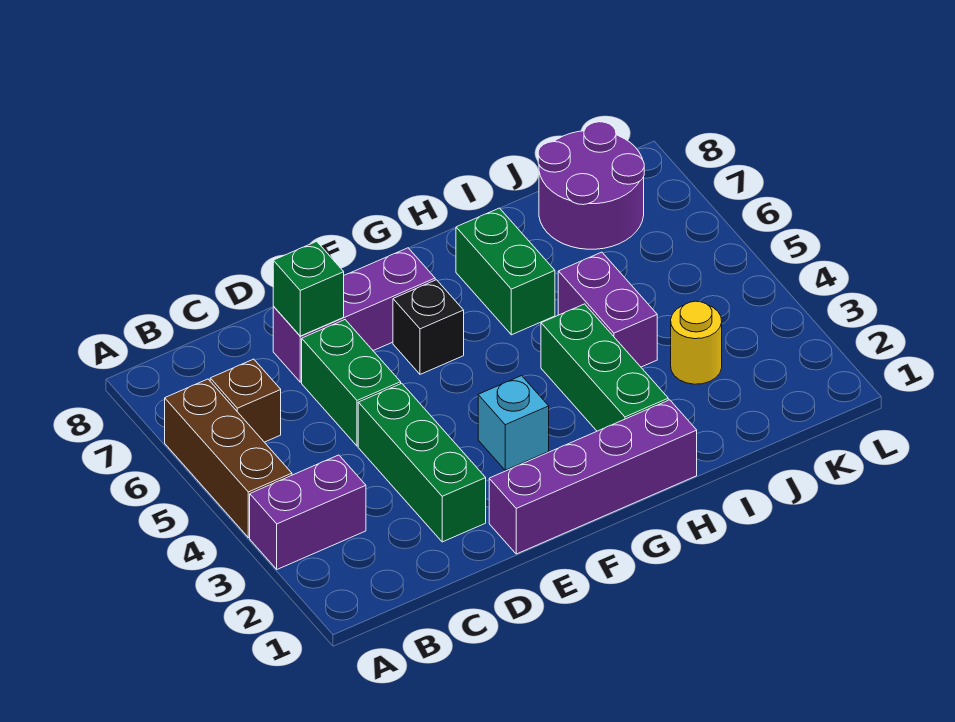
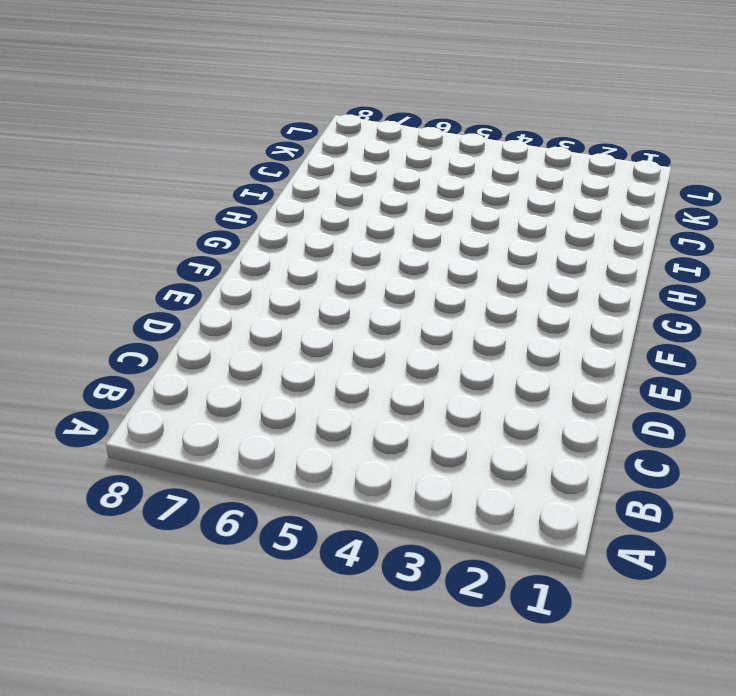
none -> purple 1x2 brick [250,455,366,569]
none -> brown 1x3 brick [165,379,292,538]
none -> brown 1x1 brick [210,359,281,442]

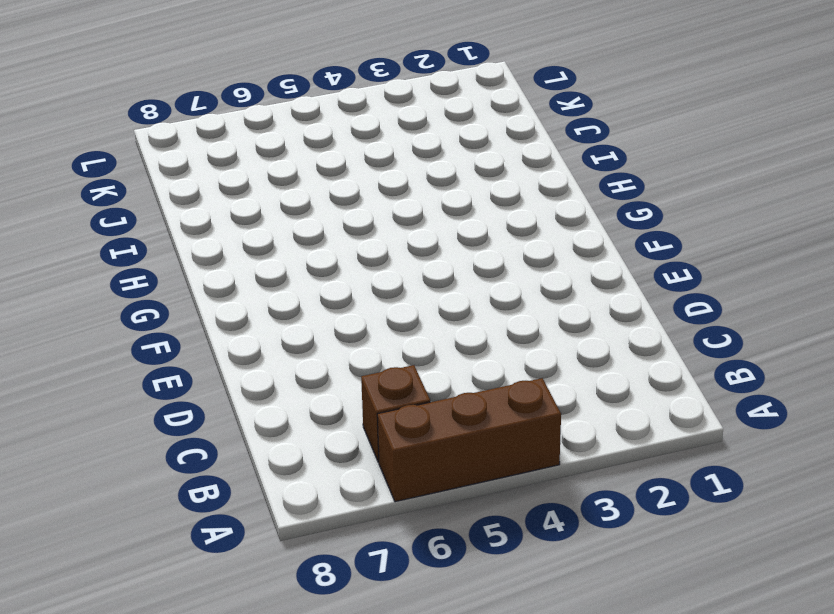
none -> purple 1x2 brick [250,455,366,569]
none -> green 1x3 brick [358,383,486,542]
none -> green 1x2 brick [302,320,401,446]

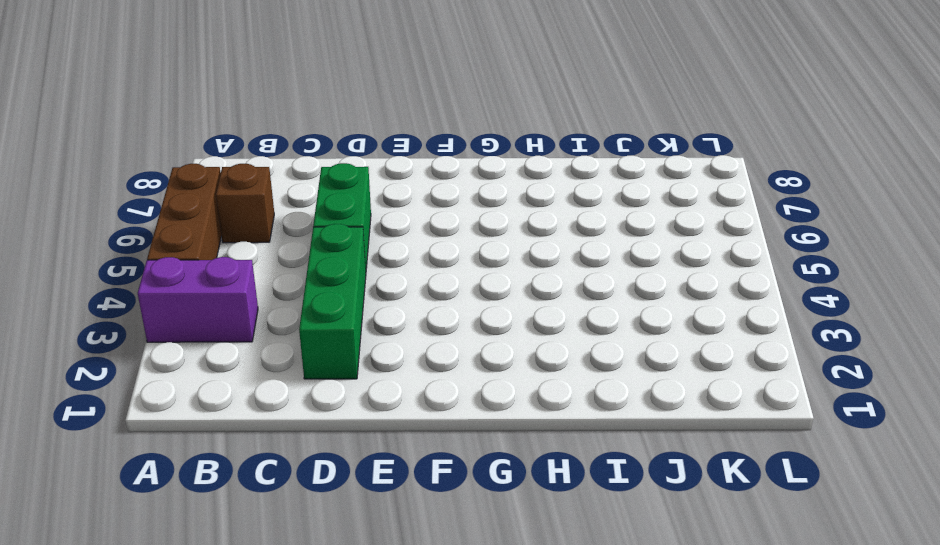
none -> purple 1x3 brick [273,248,435,382]
none -> purple 1x4 brick [489,400,697,554]
none -> cyan 1x1 brick [478,376,549,470]

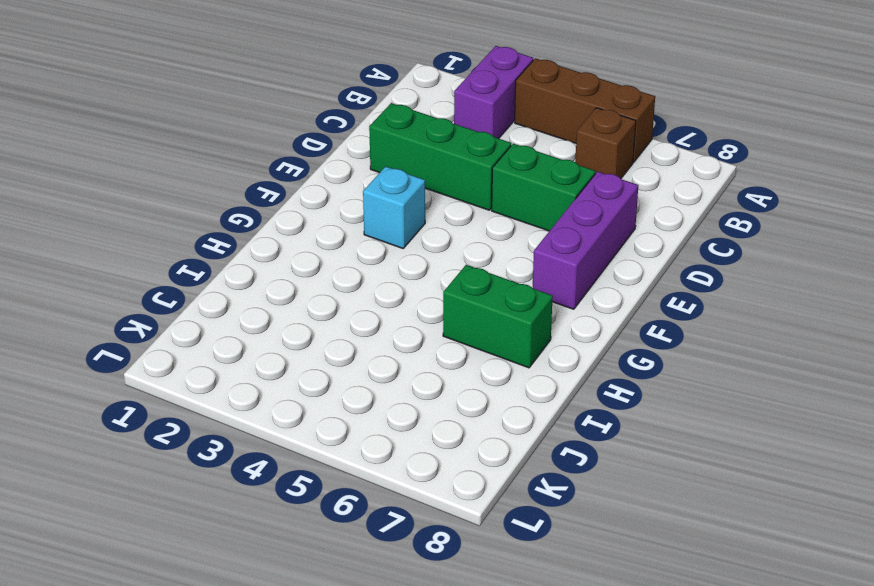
none -> purple 1x4 brick [489,400,697,554]
none -> black 1x1 brick [393,280,464,374]
none -> green 1x3 brick [541,304,668,431]

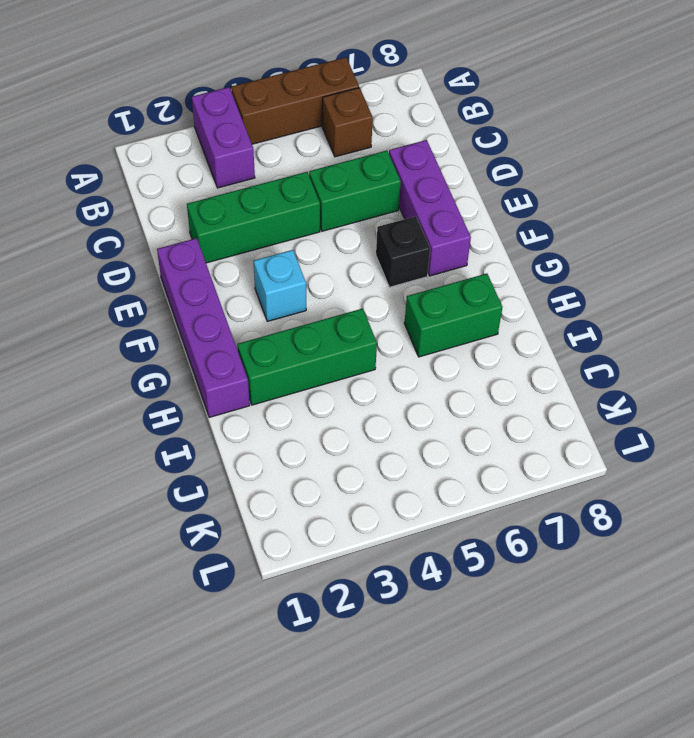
none -> purple 1x2 brick [558,252,657,367]
none -> yellow 1x1 round brick [671,301,722,384]
none -> purple 2x2 round brick [538,122,644,249]

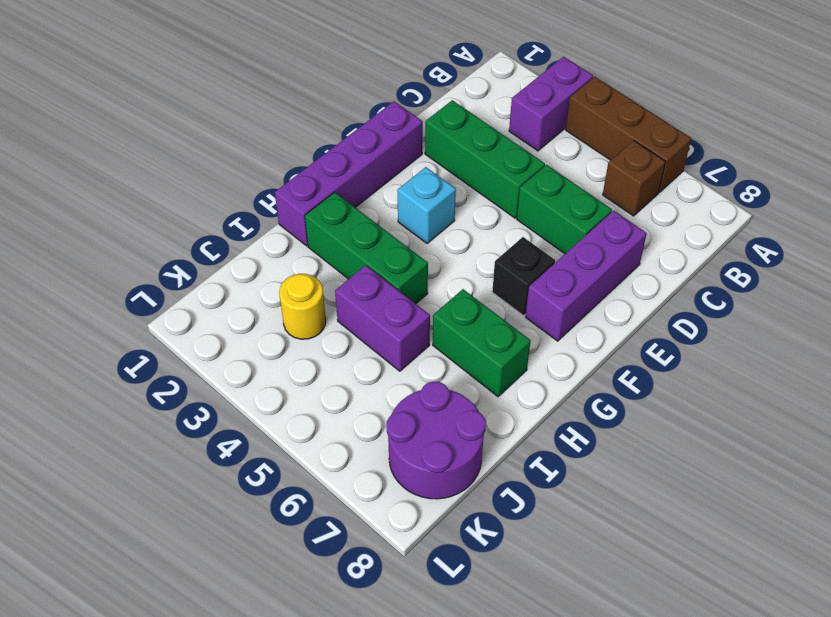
none -> green 1x1 brick [273,241,344,336]

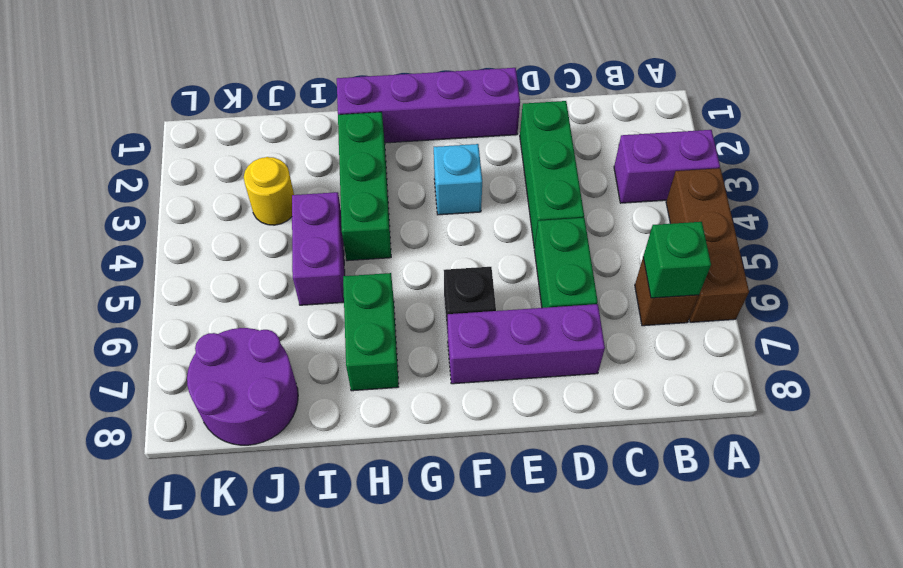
green 1x1 brick [643,222,711,298] -> green 1x1 brick moved to [273,241,344,336]

